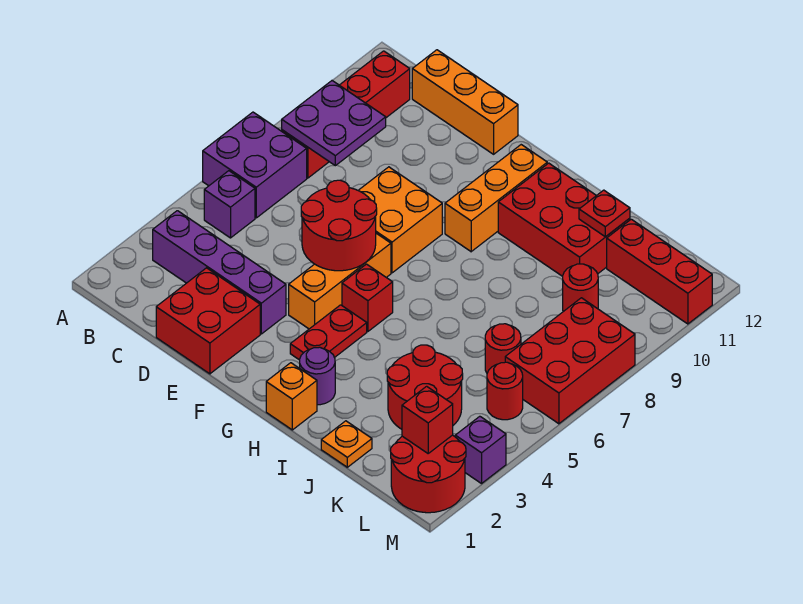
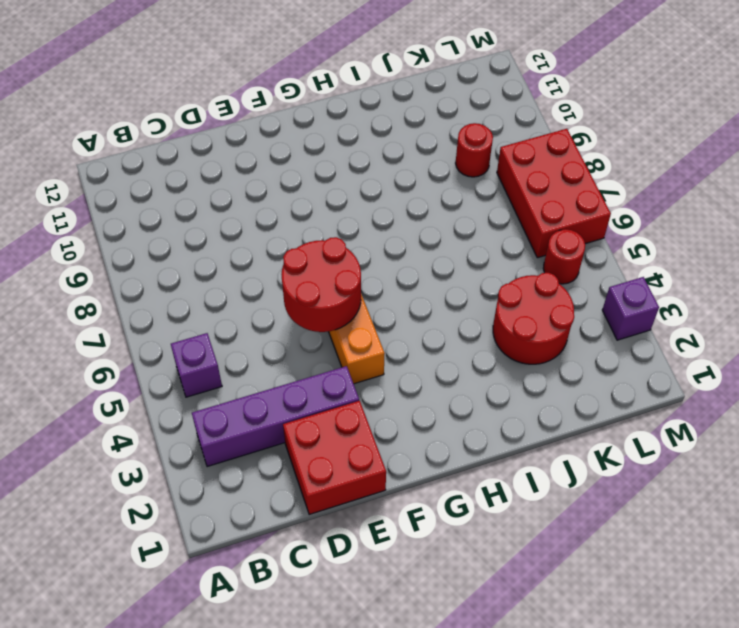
none -> purple 2x2 brick [203,112,307,218]
none -> red 1x4 brick [282,51,410,178]
none -> orange 1x3 brick [412,50,518,154]

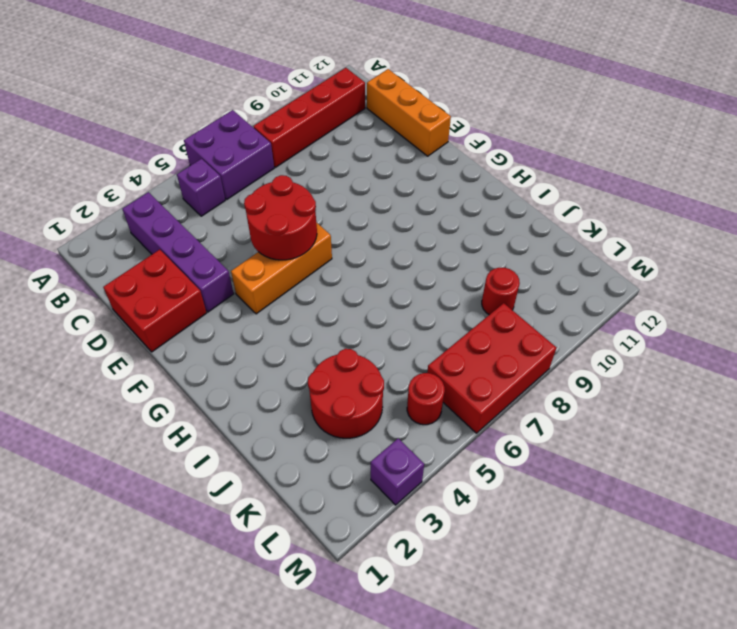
none -> orange 2x2 brick [358,167,442,273]
none -> red 1x2 plate [290,305,367,360]
none -> red 1x1 brick [342,264,393,331]

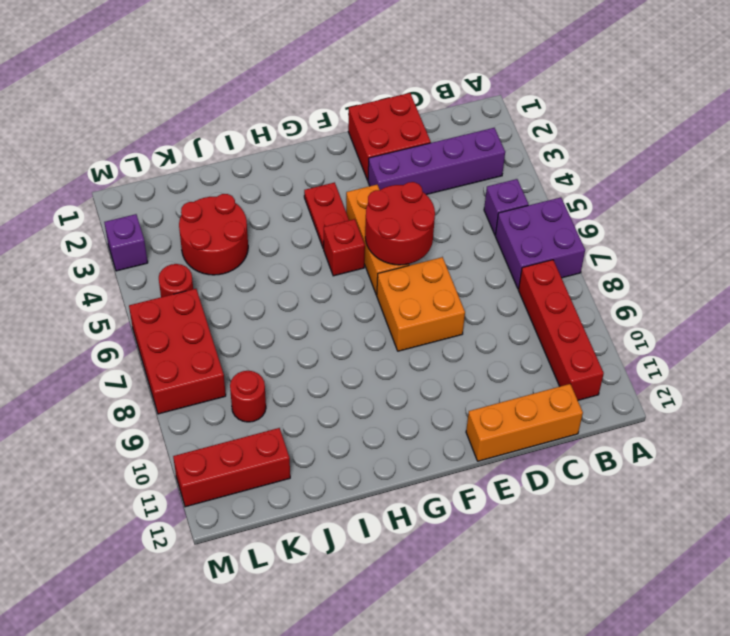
none -> orange 1x3 brick [445,145,547,252]
none -> orange 1x1 brick [266,363,317,430]
none -> purple 1x1 round brick [300,347,335,405]

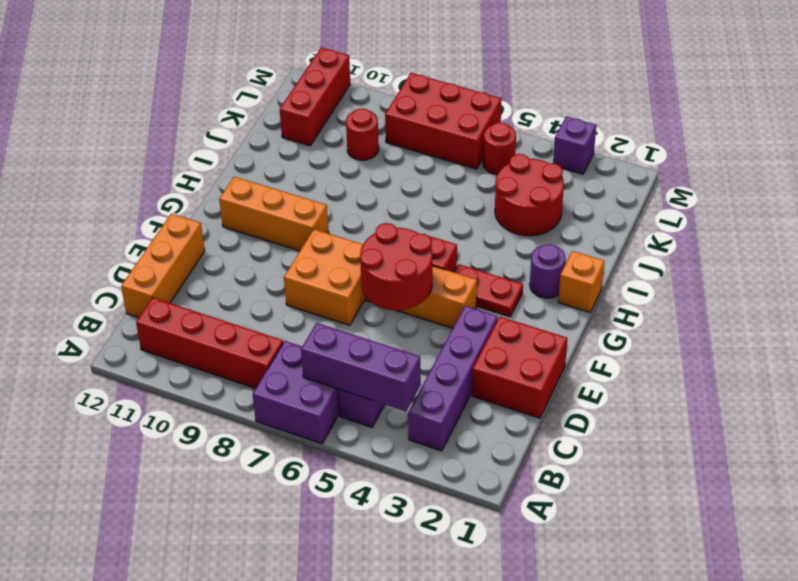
purple 1x3 brick [301,323,421,411] -> none
none -> red 2x3 brick [498,163,630,276]
none -> orange 1x1 plate [321,421,372,467]
none -> red 1x1 round brick [485,324,521,373]

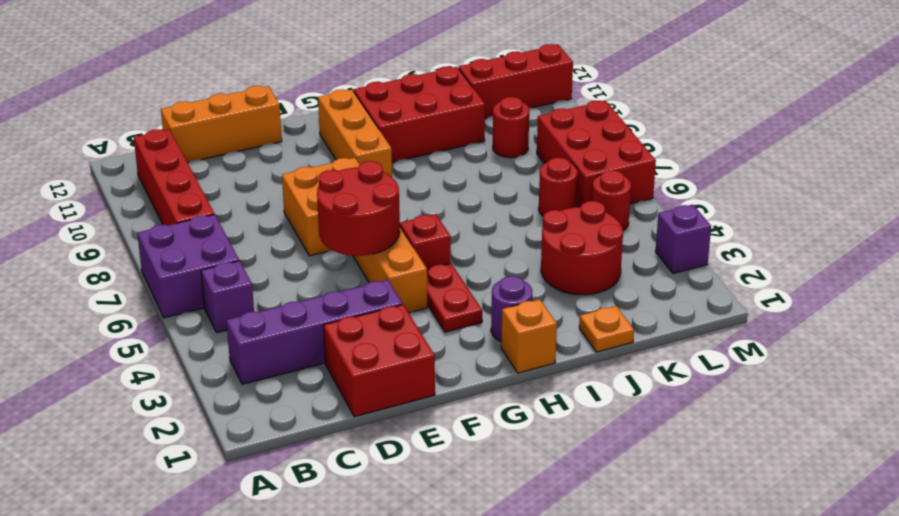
none -> red 2x2 round brick [391,435,466,513]
none -> purple 2x2 plate [282,81,386,166]
none -> red 1x1 plate [579,190,630,237]

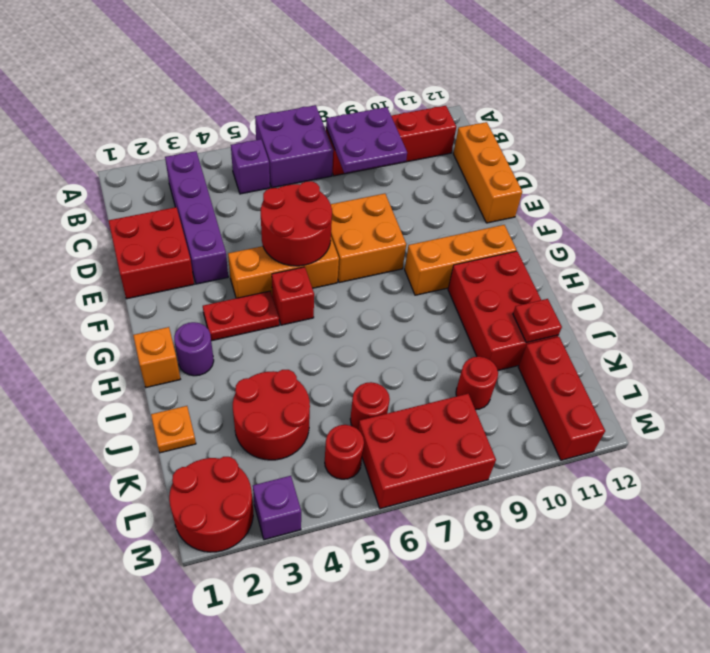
none -> red 1x1 brick [402,386,453,453]

